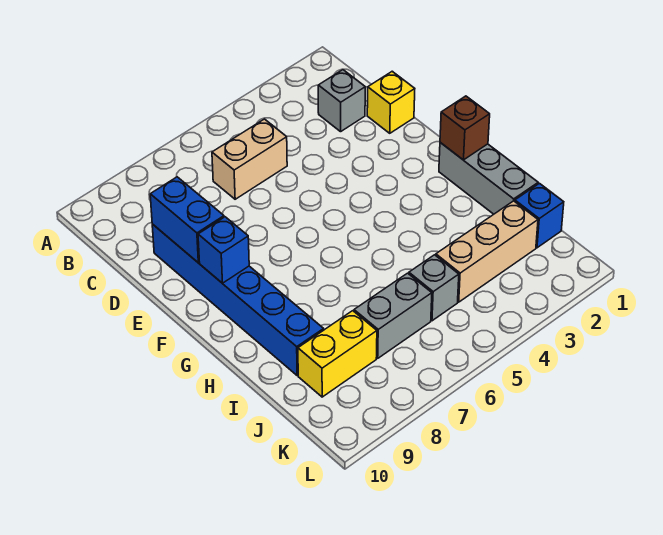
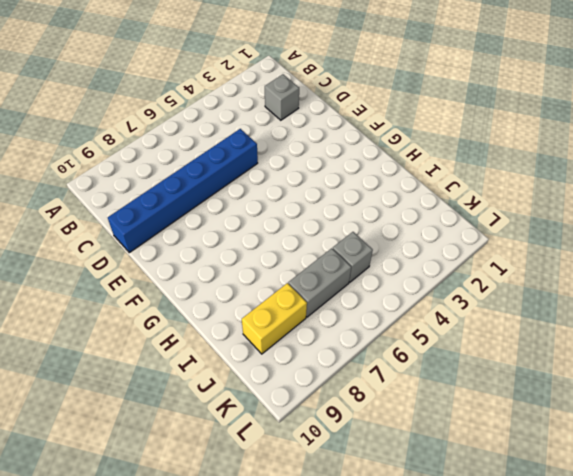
blue 1x6 brick [108,129,258,253] -> blue 1x6 brick turned to [152,224,324,376]
none -> tan 1x2 brick [212,119,287,199]
none -> yellow 1x1 brick [367,71,415,133]
none -> grey 1x3 brick [439,143,538,214]

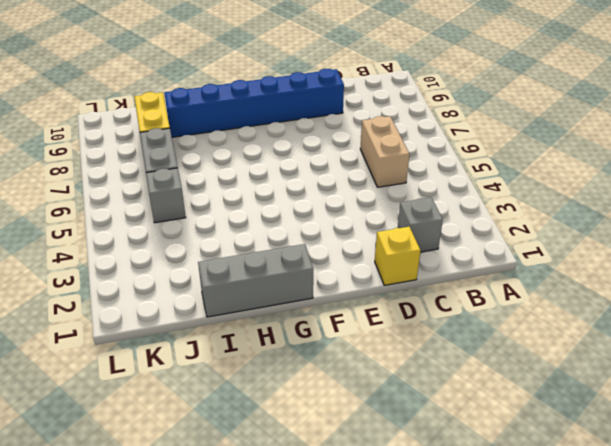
none -> blue 1x1 brick [515,183,564,248]
none -> tan 1x3 brick [436,201,538,302]
none -> blue 1x2 brick [150,177,224,263]

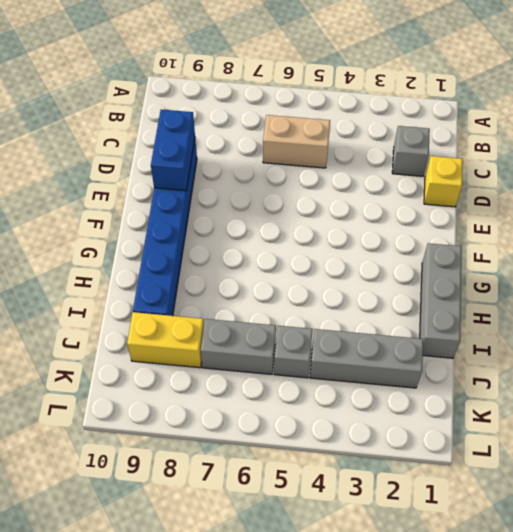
grey 1x3 brick [310,329,423,388] -> tan 1x3 brick [436,201,538,302]
none -> blue 1x1 brick [515,183,564,248]
none -> blue 1x1 brick [198,217,249,283]
none -> brown 1x1 brick [440,96,490,160]

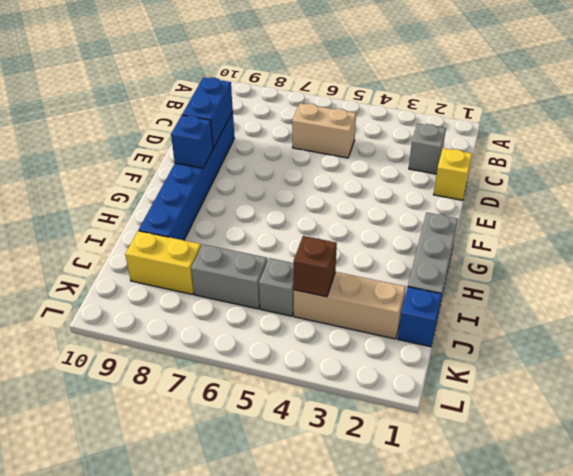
brown 1x1 brick [294,236,337,297] -> brown 1x1 brick moved to [440,96,490,160]

